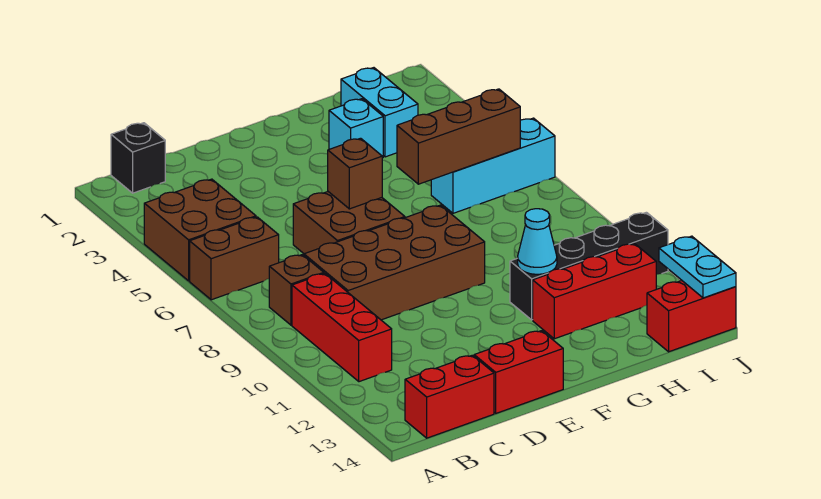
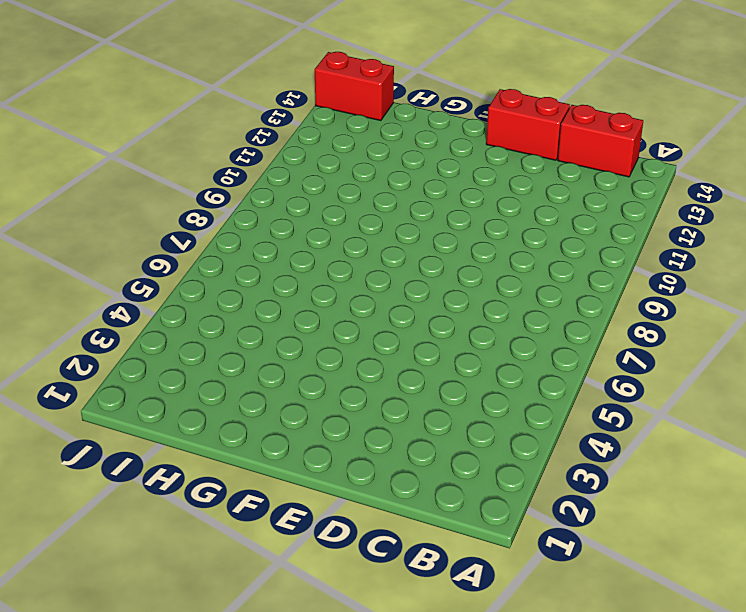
none -> brown 2x2 brick [144,179,256,281]
none -> brown 1x2 brick [190,217,279,300]
none -> black 1x1 brick [111,123,165,193]

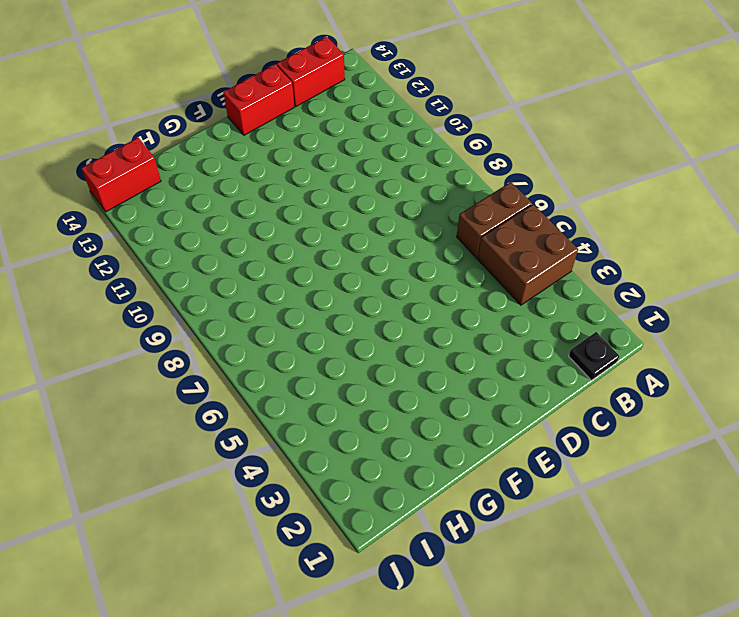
black 1x1 plate [569,332,619,380] -> black 1x1 brick [111,123,165,193]
none -> brown 1x1 brick [269,255,324,325]
none -> red 1x3 brick [292,273,392,382]
none -> brown 2x4 brick [304,205,485,320]

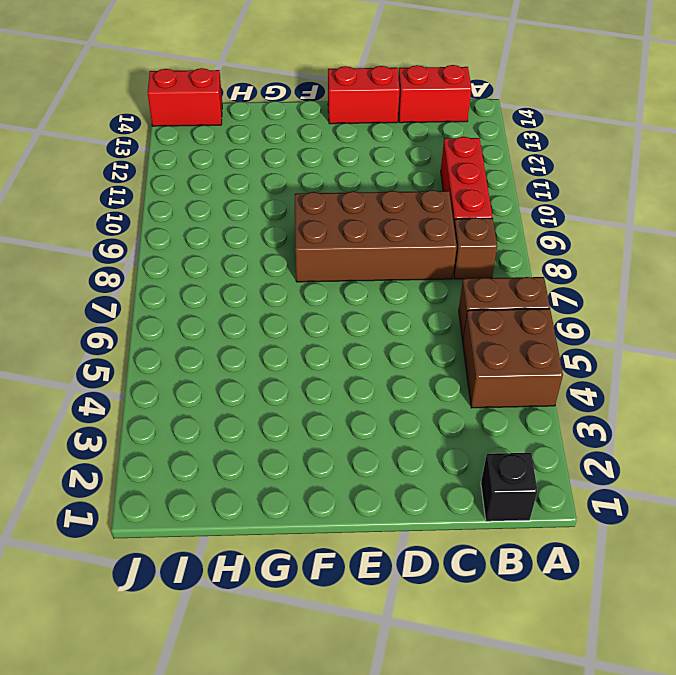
none -> brown 2x2 brick [293,192,405,254]
none -> cyan 1x1 brick [329,99,383,158]
none -> black 1x4 brick [510,212,668,320]

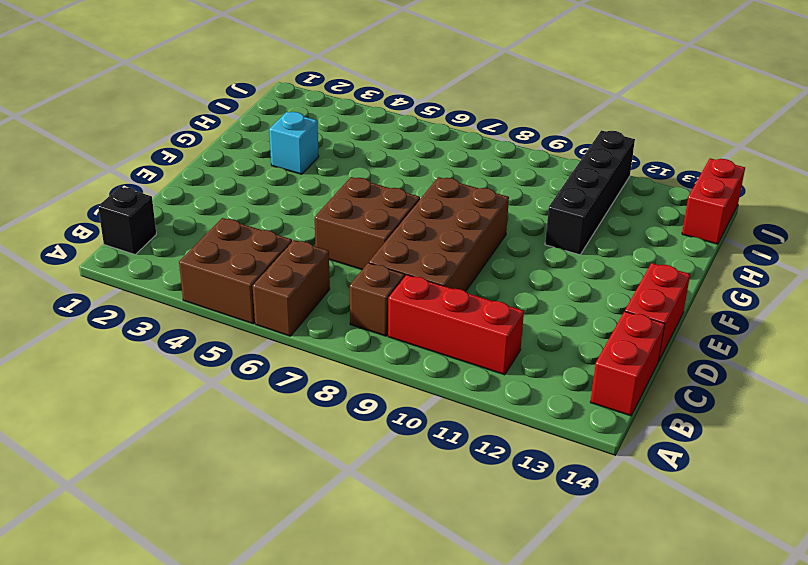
none -> red 1x3 brick [533,244,656,339]
none -> cyan 1x2 brick [341,68,418,157]
none -> cyan 1x3 brick [431,118,555,213]

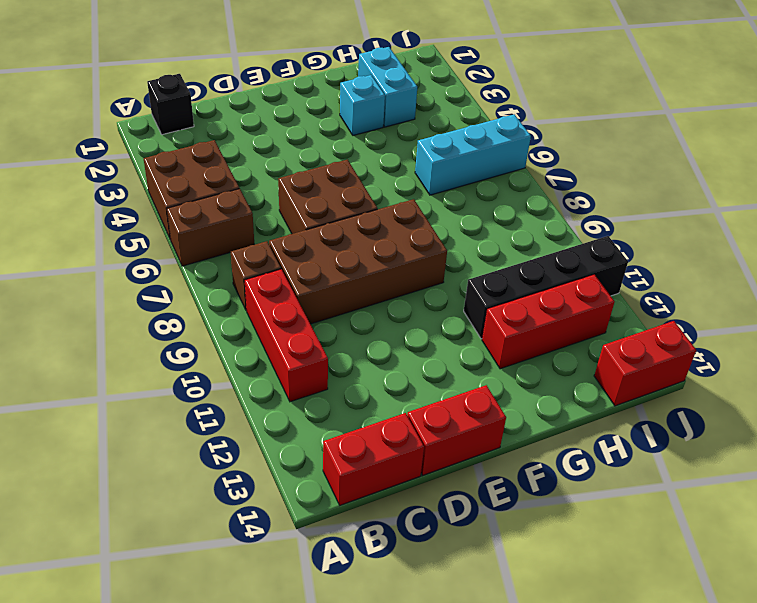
none -> brown 1x1 brick [328,138,382,209]
none -> brown 1x3 brick [397,89,520,184]
none -> cyan 1x1 cone [518,209,557,274]

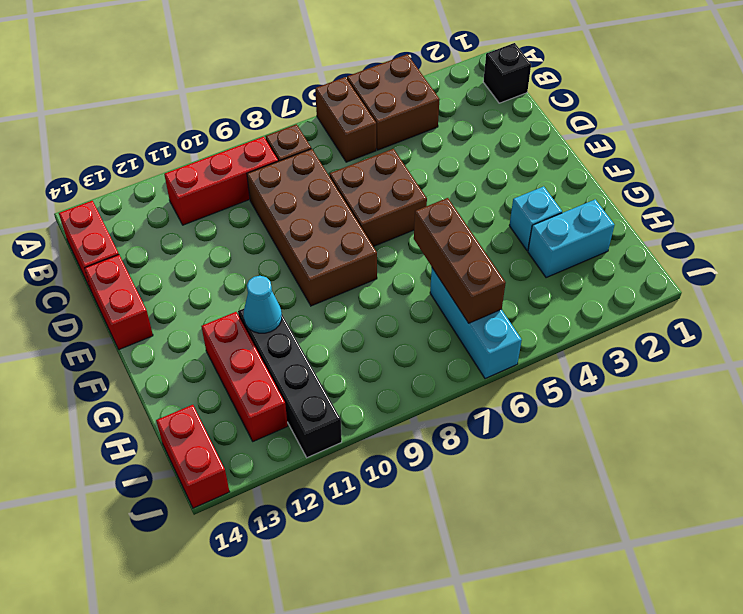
none -> brown 1x1 brick [328,138,382,209]
none -> cyan 1x2 plate [659,236,736,298]

